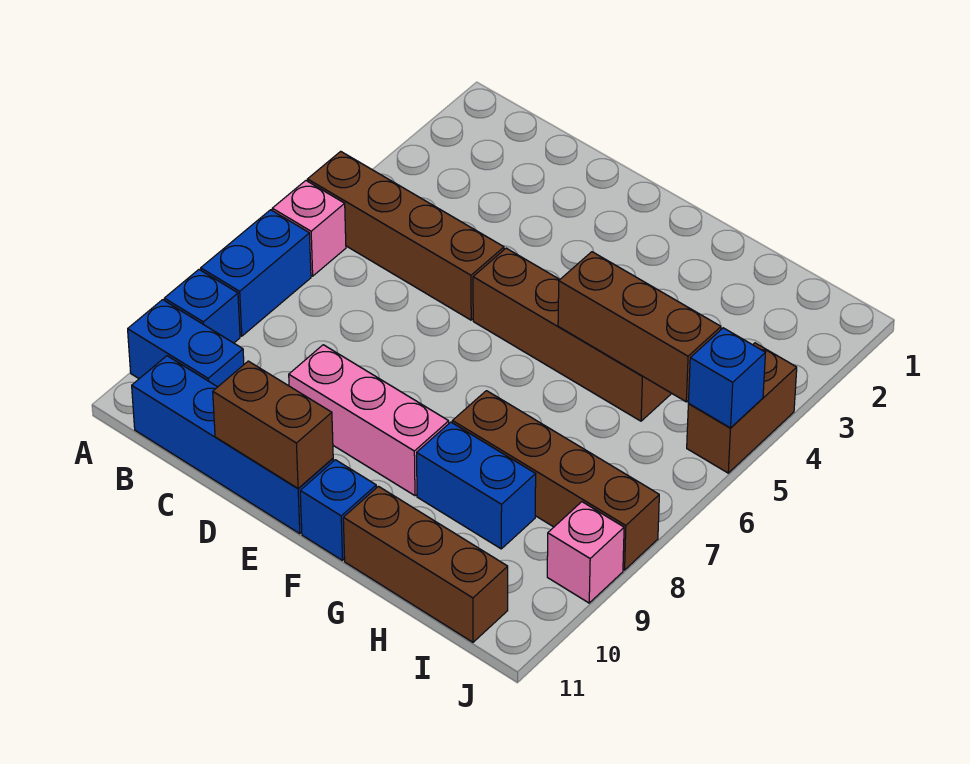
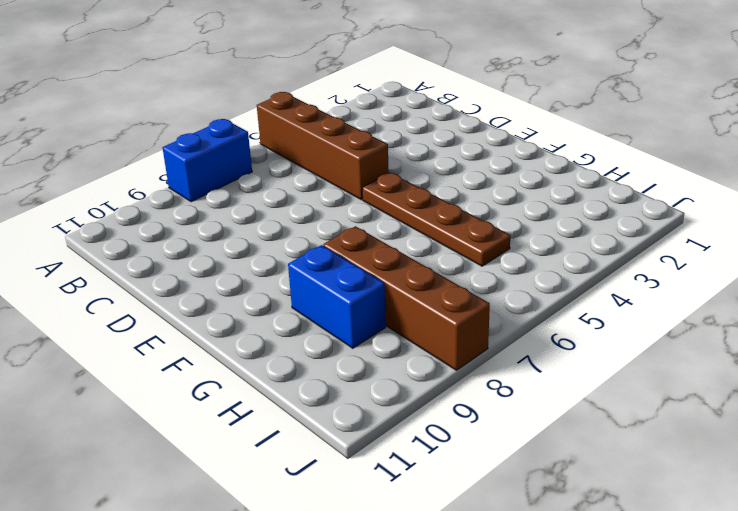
brown 1x4 plate [362,173,510,266] -> brown 1x4 brick [473,248,672,421]
none -> pink 1x1 brick [272,181,346,276]
none -> blue 1x1 brick [164,270,240,343]
none -> blue 1x2 brick [128,300,244,387]

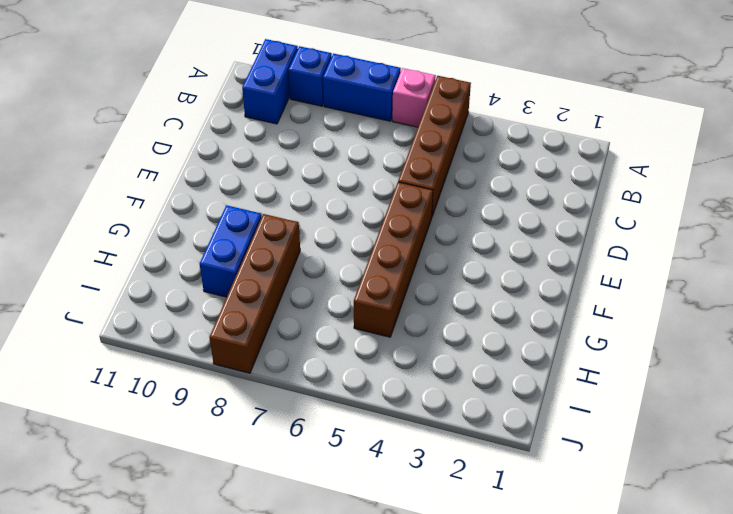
none -> blue 1x4 brick [132,356,333,534]
none -> pink 1x3 brick [289,345,449,496]
none -> blue 1x1 brick [300,460,376,560]

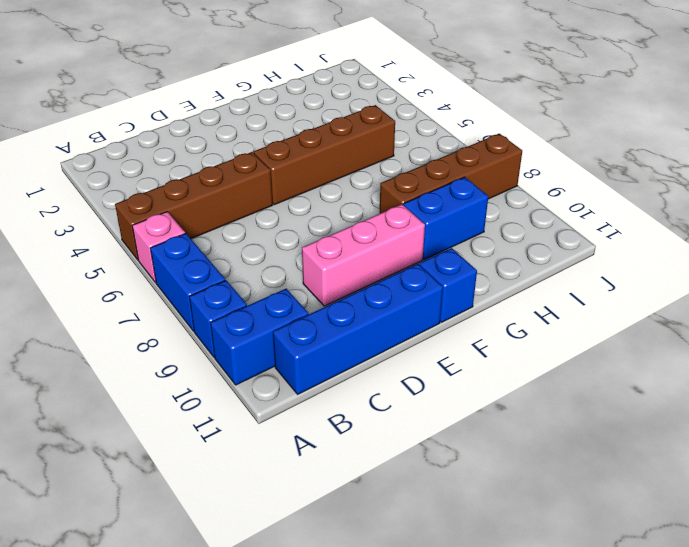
none -> brown 1x3 brick [343,486,508,642]
none -> brown 1x2 brick [687,343,797,473]
none -> pink 1x1 brick [547,502,624,603]

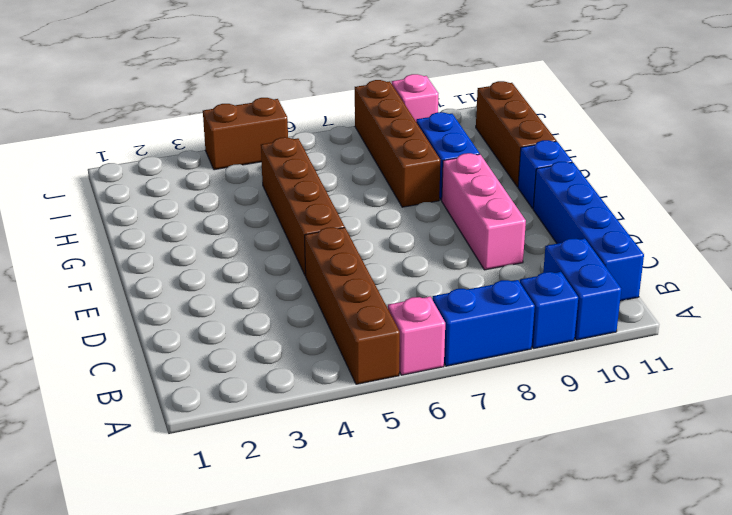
none -> brown 1x2 brick [213,361,333,488]
none -> brown 1x3 brick [558,252,721,402]
none -> blue 1x1 brick [688,328,765,428]

